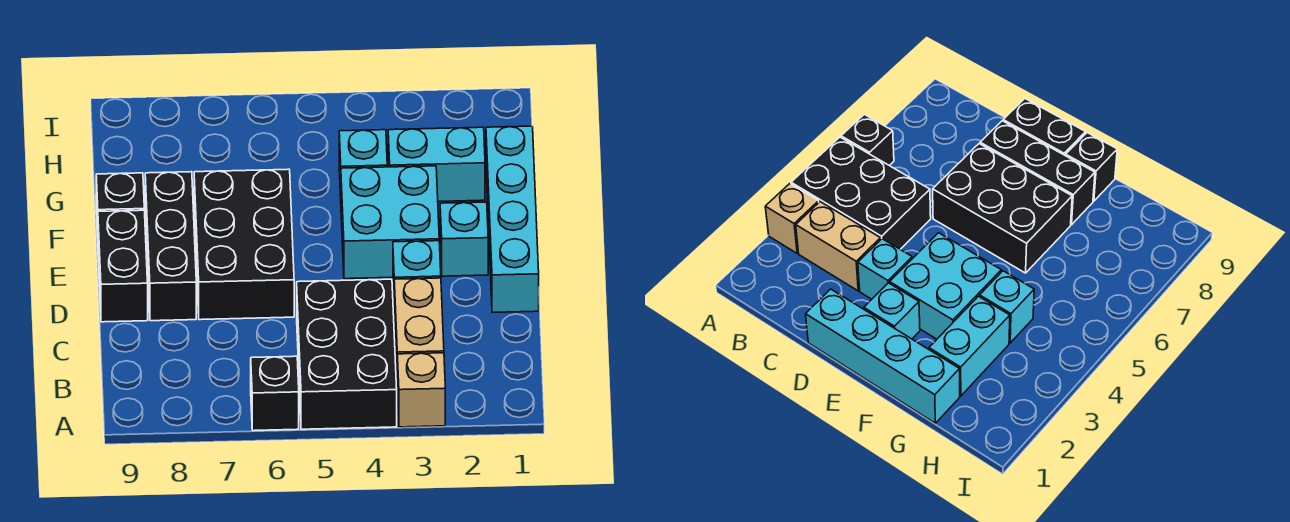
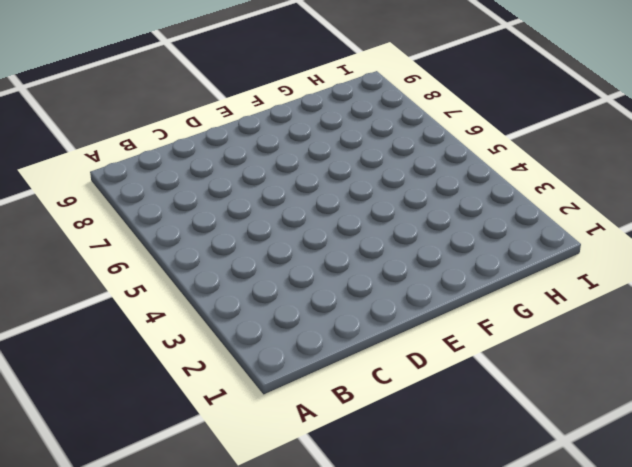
none -> tan 1x1 brick [397,353,445,427]
none -> black 2x3 brick [297,279,397,429]
none -> black 1x1 brick [251,356,299,431]

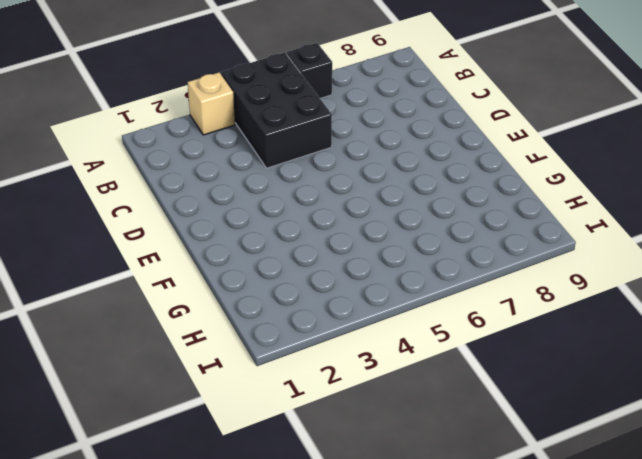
none -> tan 1x2 brick [394,278,444,368]
none -> cyan 1x4 brick [486,126,539,312]
none -> cyan 1x1 brick [393,241,441,295]

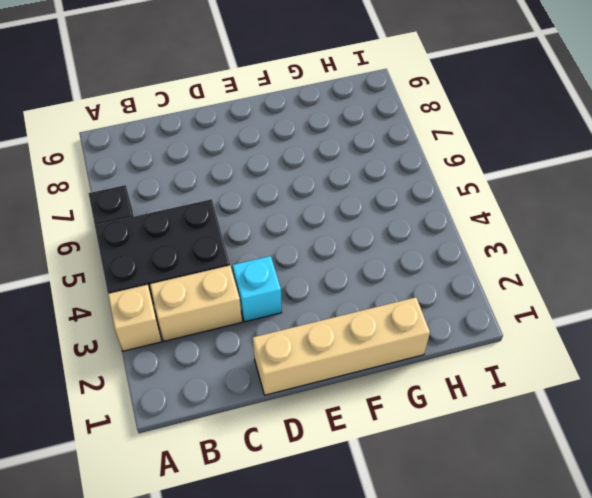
tan 1x4 brick [253,297,430,395] -> cyan 1x4 brick [486,126,539,312]
none -> black 2x3 brick [194,169,294,320]
none -> black 1x3 brick [145,172,196,321]
none -> black 1x2 brick [98,210,148,322]

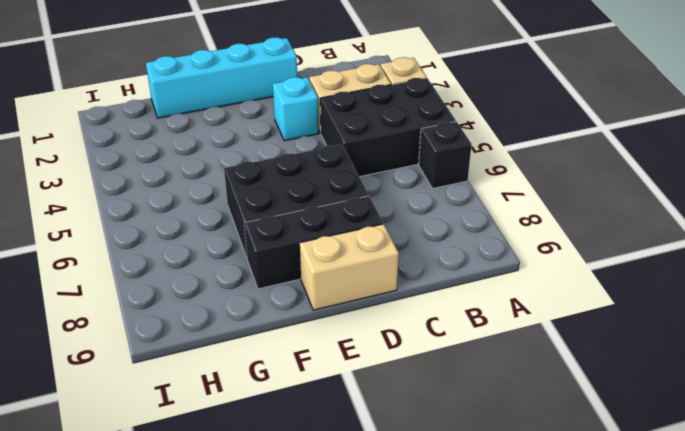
tan 1x2 brick [300,224,399,310] -> black 1x2 brick [98,210,148,322]
none -> cyan 1x1 brick [440,202,488,276]
none -> cyan 2x2 brick [341,166,439,279]
none -> black 1x1 brick [96,173,144,238]

